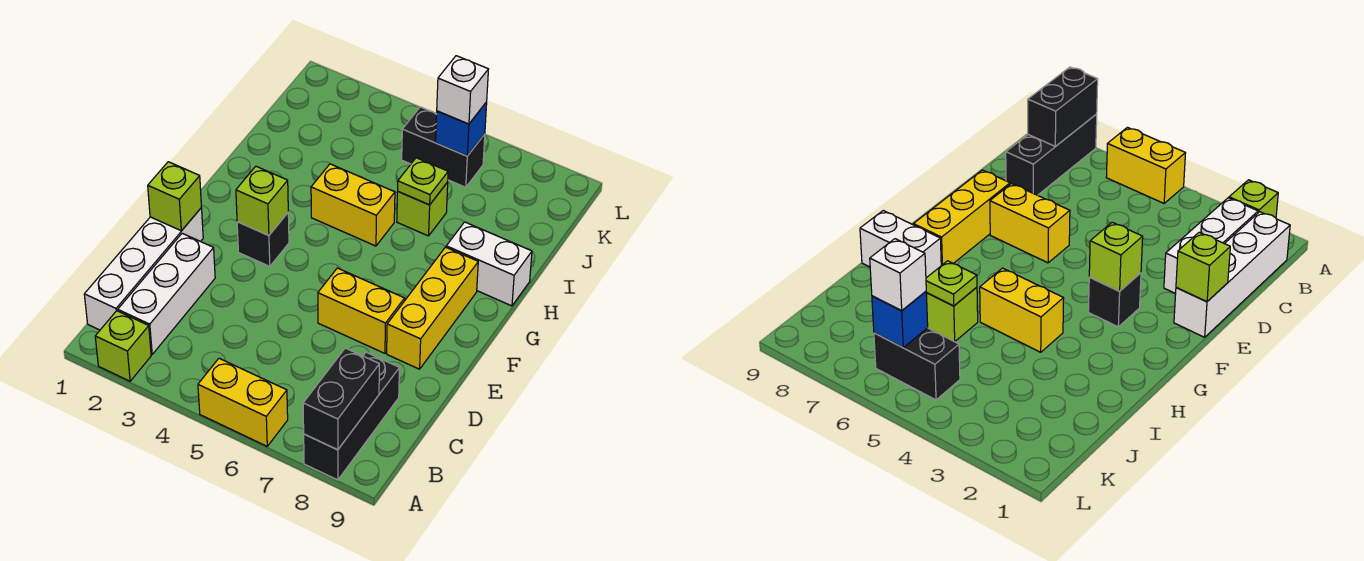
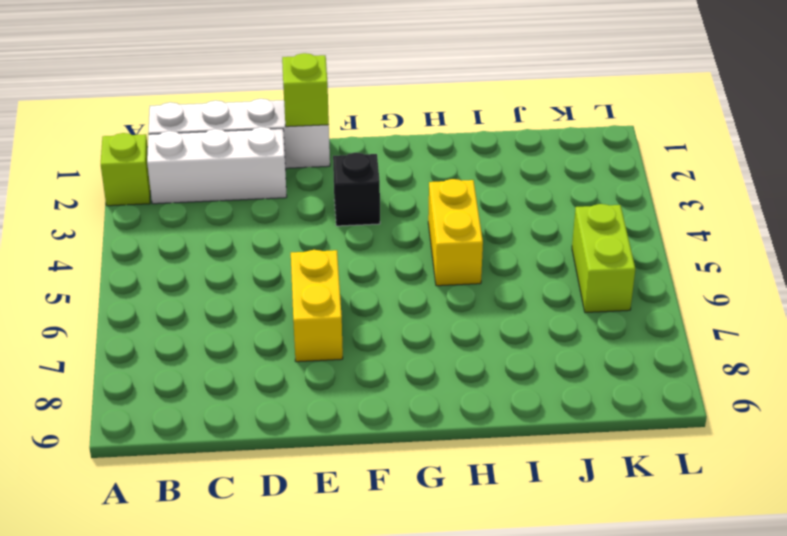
lime 1x2 brick [572,204,635,313] -> black 1x2 brick [402,107,485,187]
none -> yellow 1x2 brick [198,358,288,446]
none -> black 1x3 brick [304,352,399,480]
none -> yellow 1x3 brick [387,247,478,369]

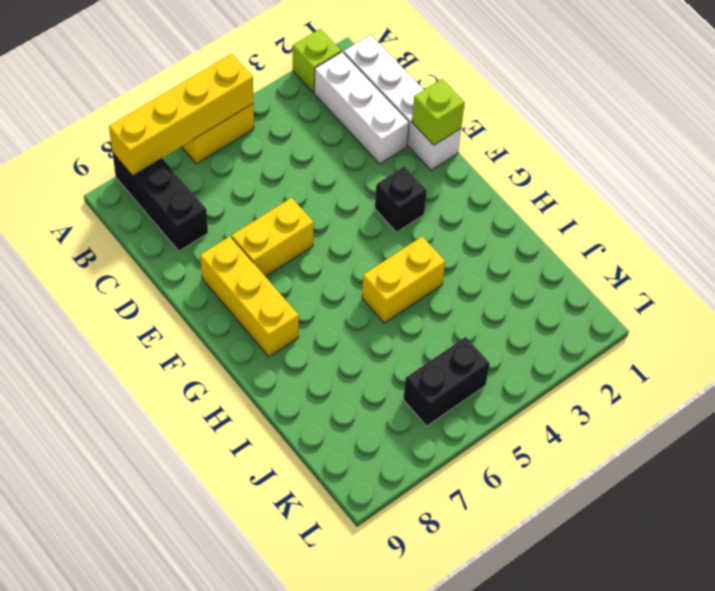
yellow 1x4 brick [109,54,253,176] -> black 1x2 brick [303,348,379,450]
none -> white 1x2 brick [446,222,532,306]
none -> lime 1x1 brick [397,182,448,236]
none -> lime 1x1 brick [236,166,288,236]

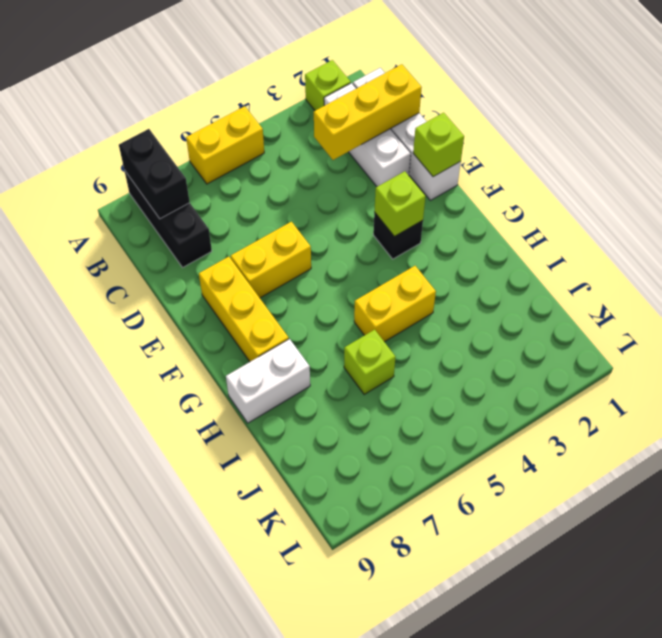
yellow 1x3 brick [314,64,422,160] -> none
none -> black 1x2 brick [402,107,485,187]
none -> lime 1x1 plate [398,158,448,205]
none -> blue 1x1 brick [436,102,487,156]

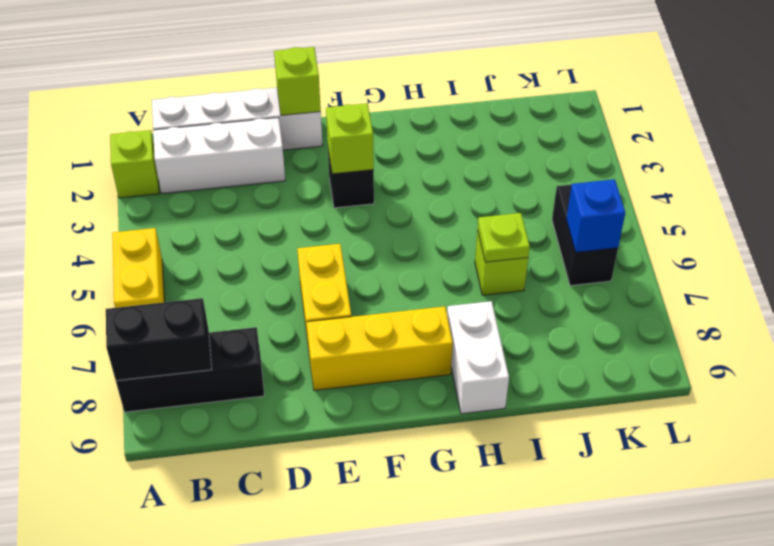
none -> yellow 1x2 brick [311,164,395,246]
none -> white 1x1 brick [437,56,488,124]

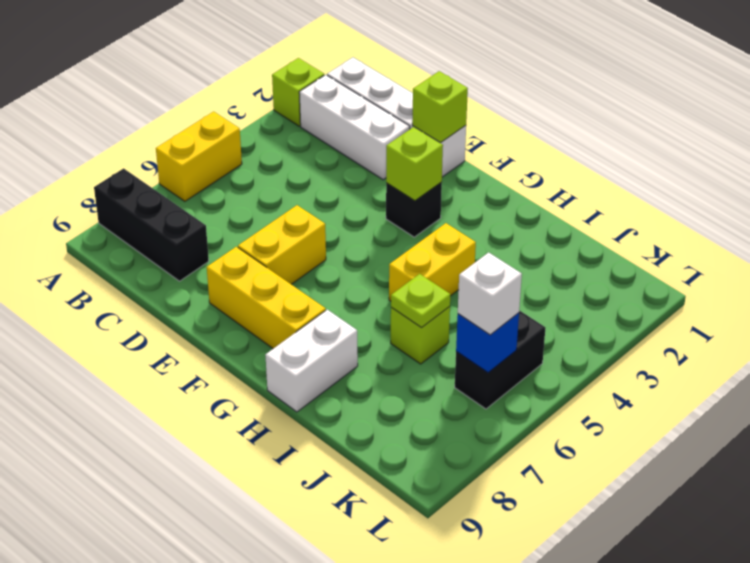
none -> black 1x2 brick [303,348,379,450]

